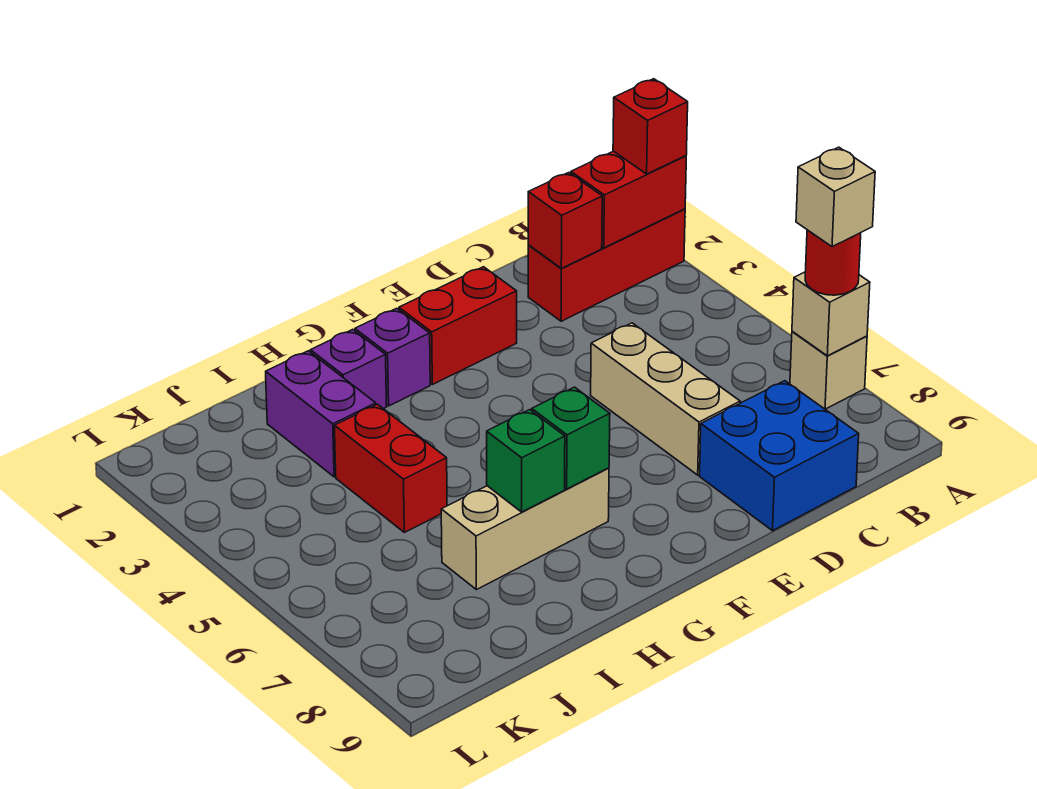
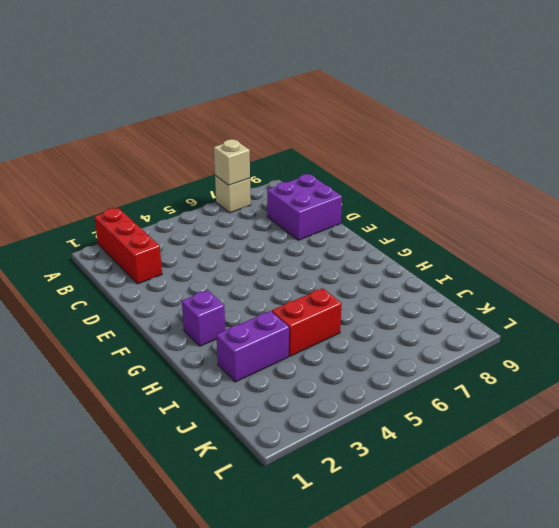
purple 2x2 brick [267,174,342,240] -> blue 2x2 brick [699,381,859,531]
none -> tan 1x3 brick [591,323,740,475]
none -> red 1x2 brick [399,267,517,384]
none -> tan 1x3 brick [441,468,609,590]

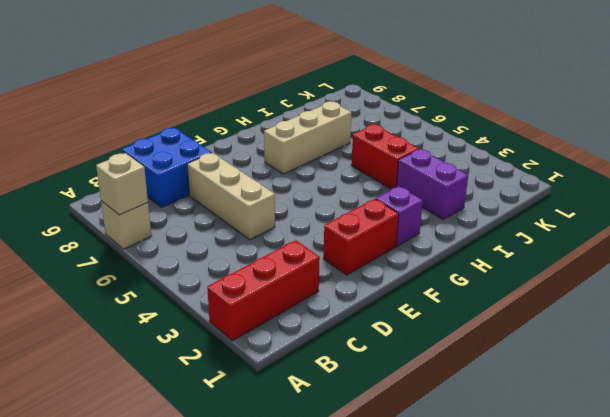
none -> purple 1x1 brick [310,329,387,409]
none -> red 1x2 brick [571,151,686,248]
none -> red 1x1 brick [528,173,602,268]

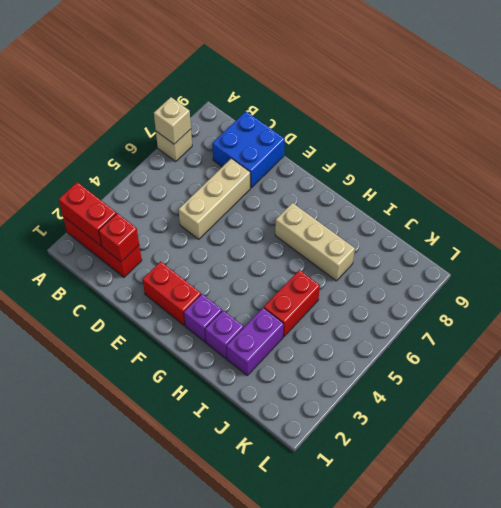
none -> green 1x1 brick [532,387,610,489]
none -> green 1x1 brick [487,410,565,512]
none -> red 1x1 brick [613,79,688,174]

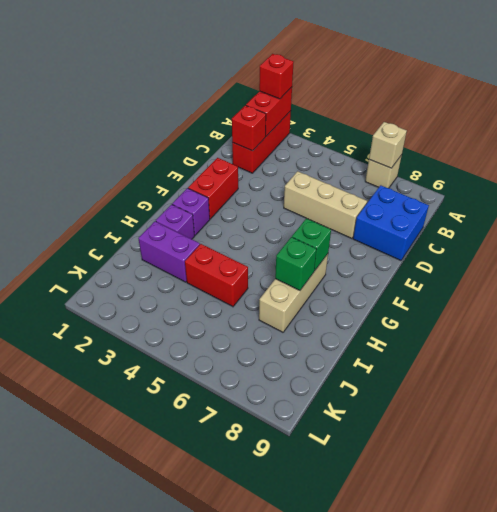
none -> red 1x1 round brick [805,230,861,295]
none -> tan 1x1 brick [796,147,875,247]

